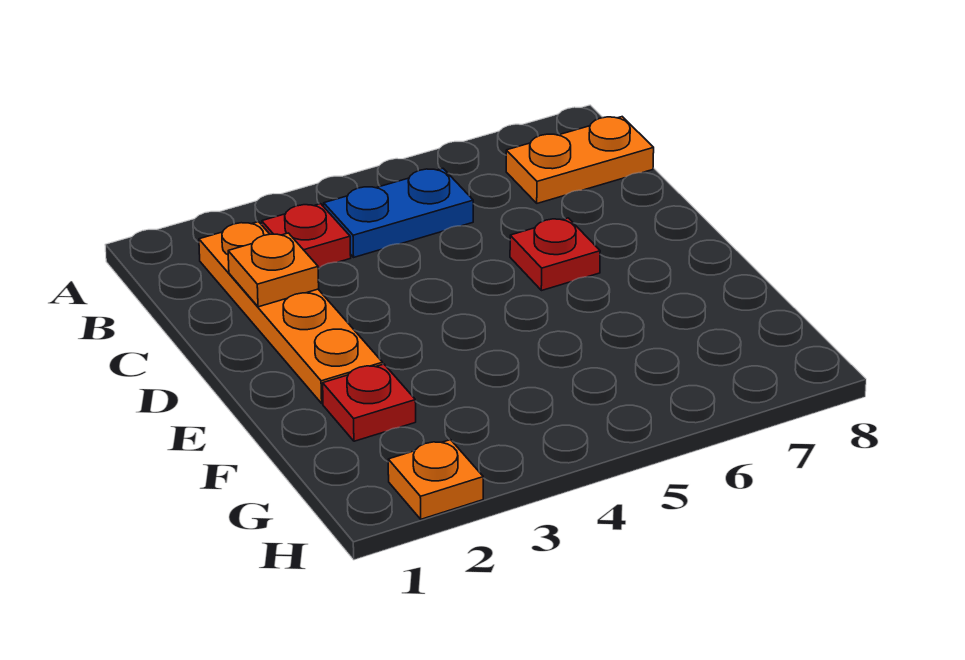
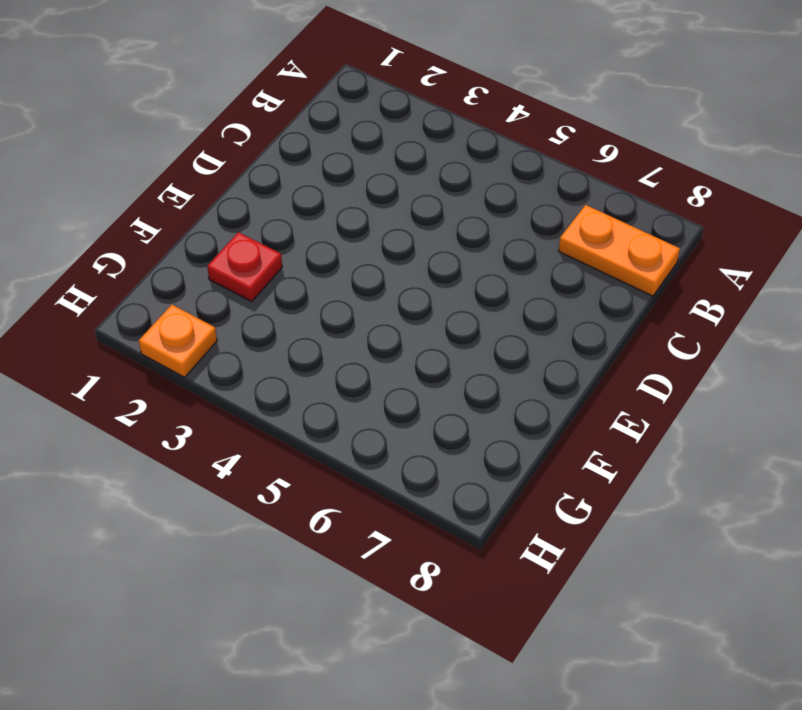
none -> orange 1x4 plate [199,222,383,403]
none -> red 1x1 plate [262,204,351,268]

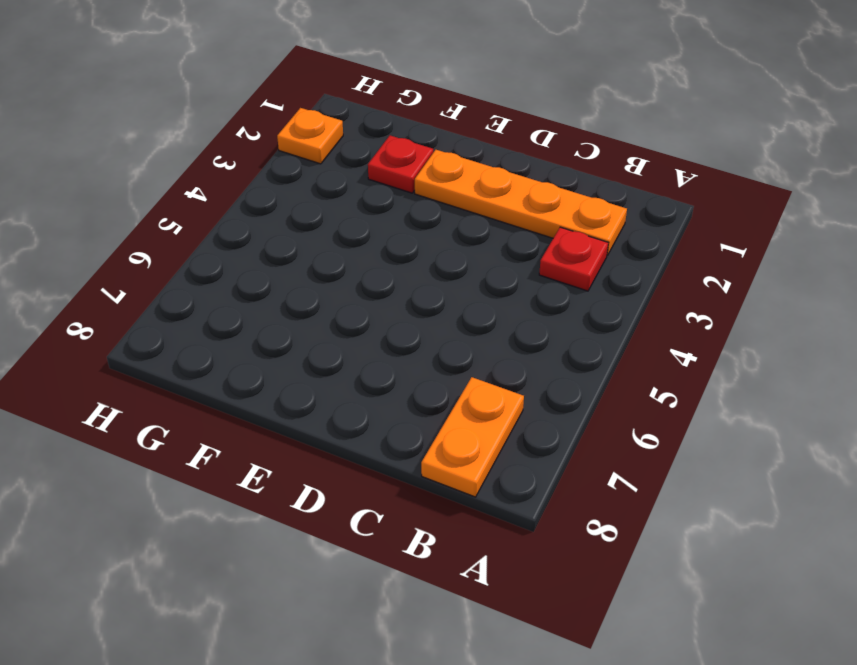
none -> blue 1x2 plate [324,168,473,257]
none -> red 1x1 plate [510,218,600,291]

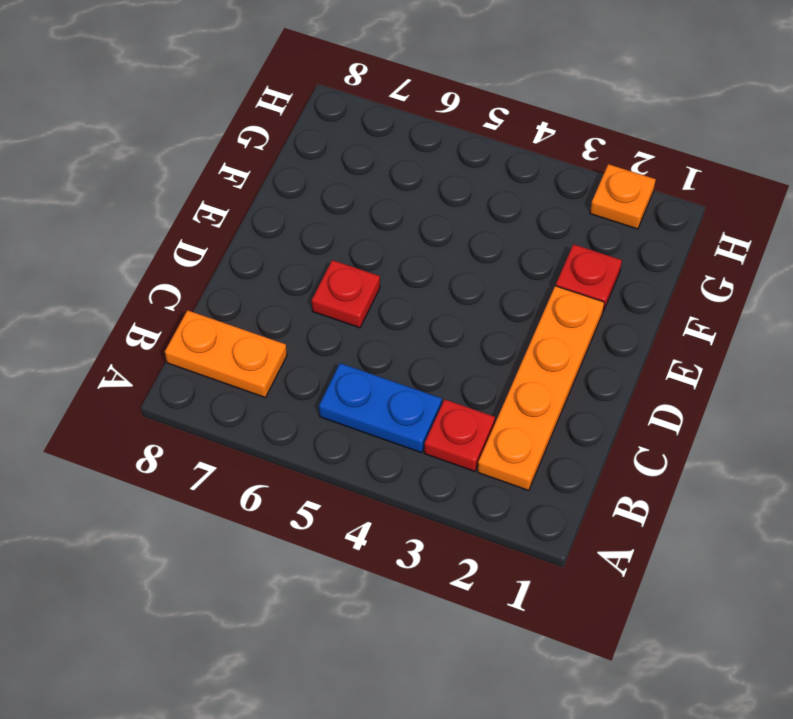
none -> orange 1x1 plate [228,233,319,307]

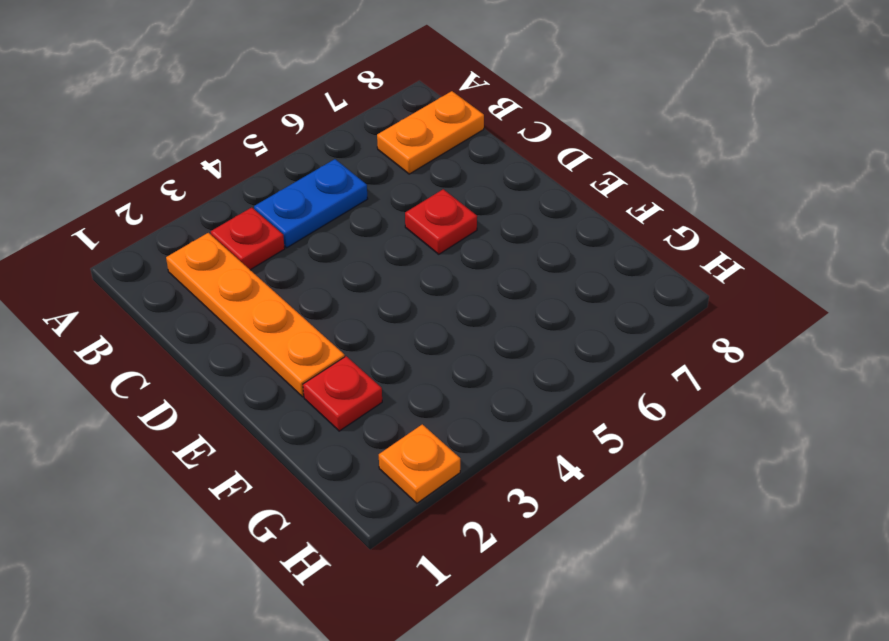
none -> orange 1x1 plate [228,233,319,307]

